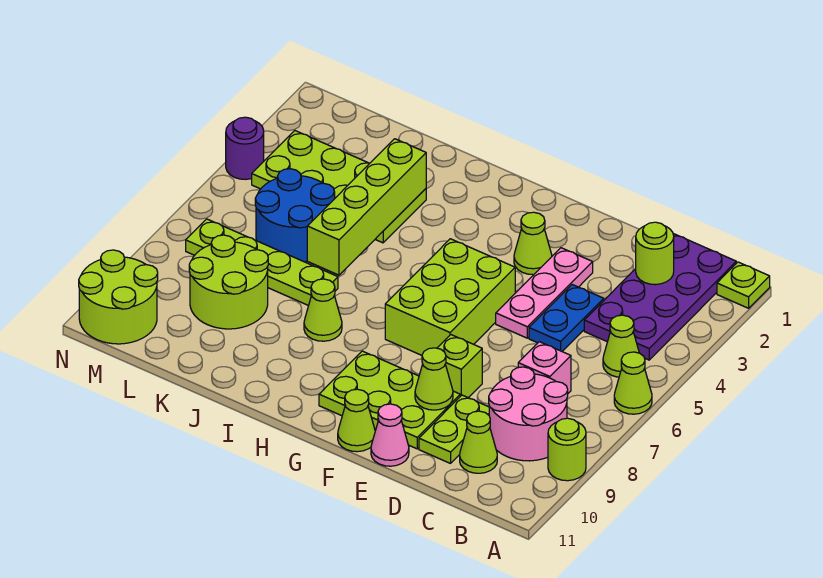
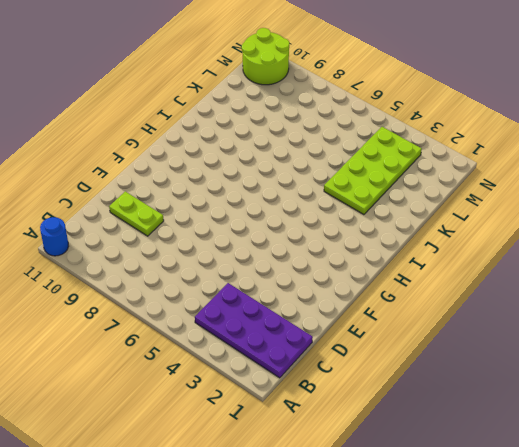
blue 1x1 round brick [40,217,69,256] -> none
none -> lime 1x1 plate [717,262,770,308]
none -> lime 1x1 cone [614,352,652,414]
none -> lime 1x1 round brick [548,418,586,481]

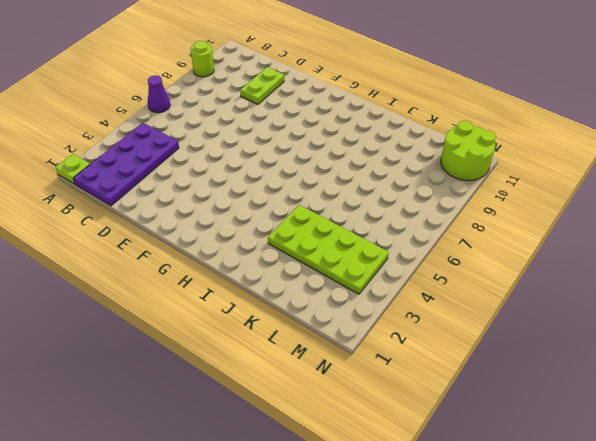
purple 1x1 cone [148,75,170,113] -> lime 1x1 cone [614,352,652,414]
none -> lime 1x1 cone [603,315,639,377]
none -> pink 2x2 round brick [489,367,568,461]
none -> pink 1x1 brick [518,342,571,393]

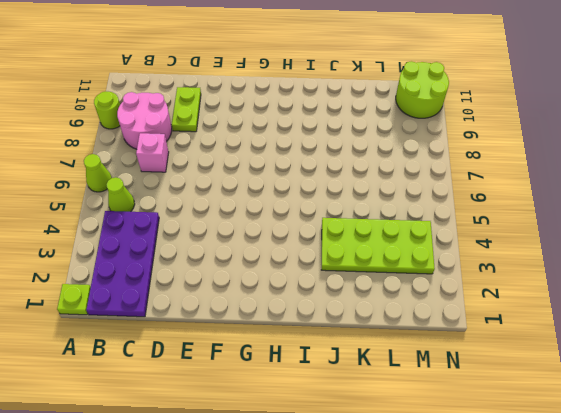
none -> lime 1x1 cone [460,411,497,473]
none -> blue 1x2 plate [529,285,604,351]
none -> pink 1x3 plate [496,248,593,338]

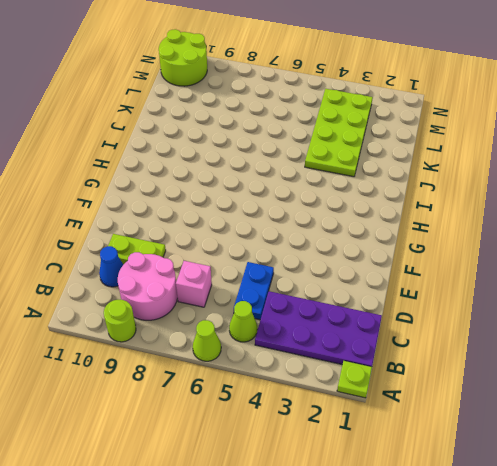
blue 1x2 plate [234,262,274,320] -> blue 1x2 plate turned to [529,285,604,351]
blue 1x1 cone [99,246,123,287] -> lime 1x1 cone [460,411,497,473]
none -> pink 1x3 plate [496,248,593,338]
none -> lime 1x1 brick [438,335,482,398]
none -> lime 2x3 plate [319,351,460,449]

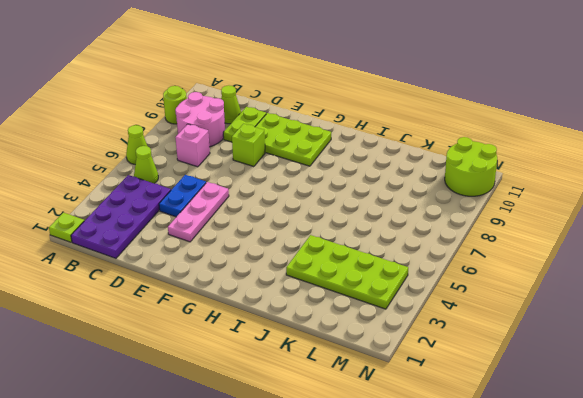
none -> pink 1x1 cone [371,404,409,466]
none -> lime 1x1 cone [514,212,552,275]
none -> lime 2x3 brick [385,239,515,355]

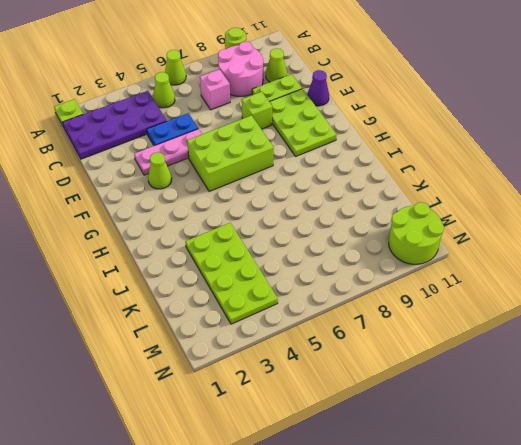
purple 1x1 cone [307,70,329,106] -> pink 1x1 cone [371,404,409,466]
none -> lime 1x1 cone [338,389,375,452]
none -> lime 1x1 cone [304,279,342,341]
none -> lime 1x4 plate [186,219,338,306]

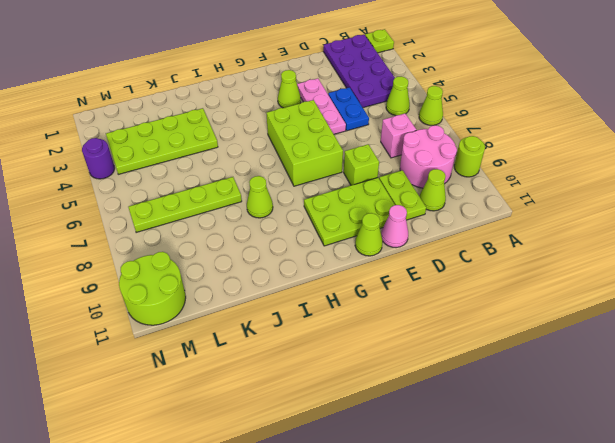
none -> blue 2x2 round brick [255,169,335,262]
none -> lime 2x2 round brick [189,235,268,329]
none -> lime 1x1 round brick [636,222,674,285]

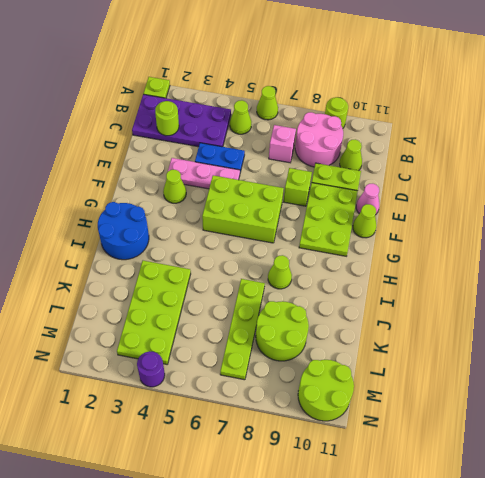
blue 2x2 round brick [98,202,149,260] -> blue 2x2 round brick moved to [255,169,335,262]
none -> lime 1x1 cone [415,348,453,410]
none -> lime 1x4 brick [307,139,426,275]

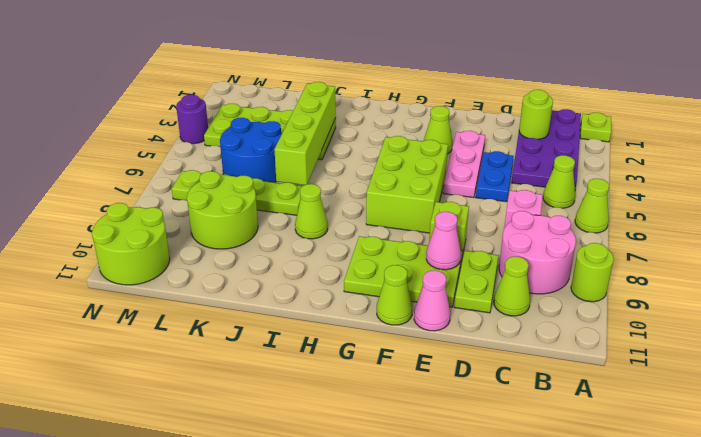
pink 1x1 cone [426,212,461,270] -> lime 1x1 cone [415,348,453,410]

